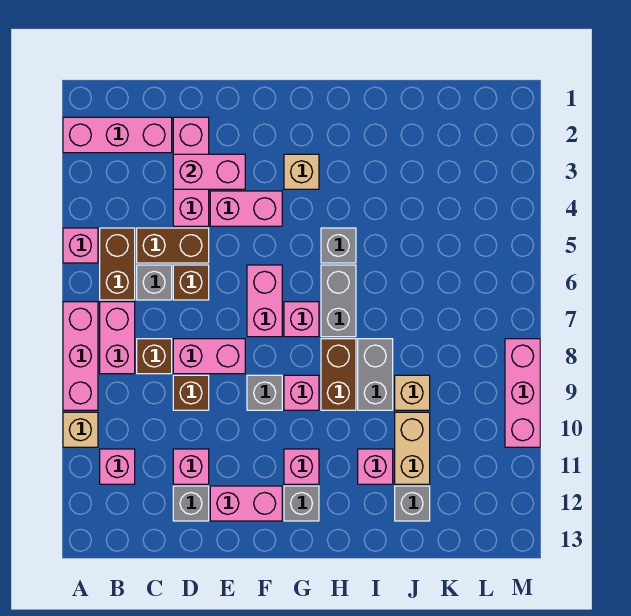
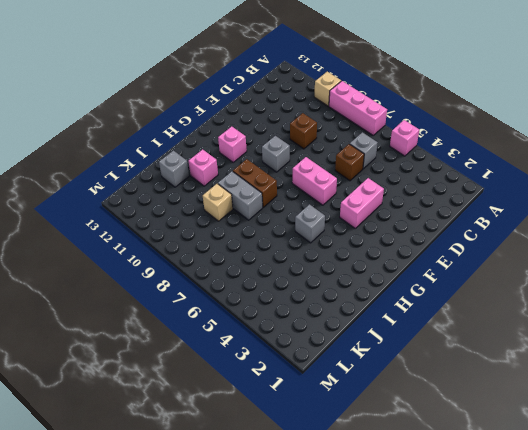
none -> pink 1x3 brick [63,117,172,153]
none -> brown 1x2 brick [100,228,135,300]
none -> pink 1x2 brick [100,302,135,374]
none -> pink 1x1 brick [100,449,135,484]

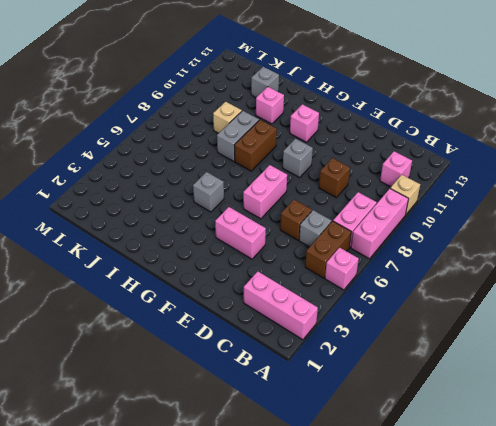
none -> brown 1x2 brick [137,228,209,263]
none -> brown 1x1 brick [137,339,172,374]
none -> pink 1x3 brick [173,117,209,226]
none -> pink 1x2 brick [173,339,245,374]

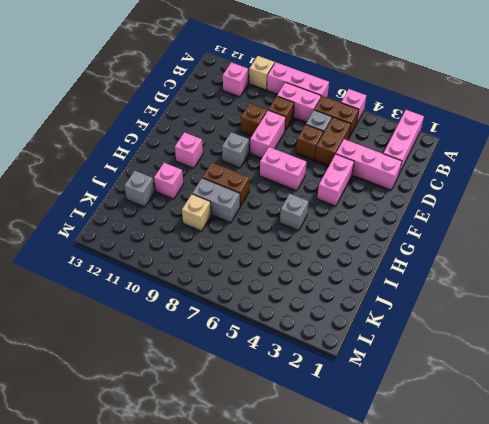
none -> pink 1x1 brick [173,449,209,484]
none -> grey 1x1 brick [173,486,209,521]
none -> pink 1x2 brick [210,486,282,521]
none -> tan 1x1 brick [284,154,319,189]

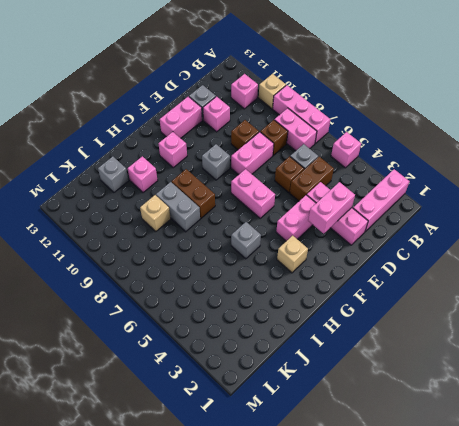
none -> brown 1x2 brick [100,228,135,300]
none -> pink 1x1 brick [284,302,319,337]
none -> pink 1x1 brick [284,375,319,410]
none -> grey 1x1 brick [284,486,319,521]

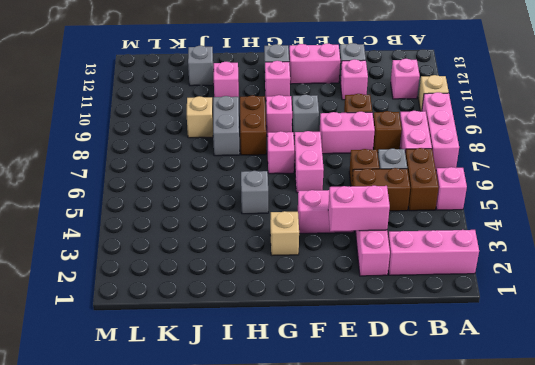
none -> grey 1x2 brick [321,265,356,337]
none -> tan 1x2 brick [395,412,430,484]
none -> pink 1x3 brick [505,339,540,447]

